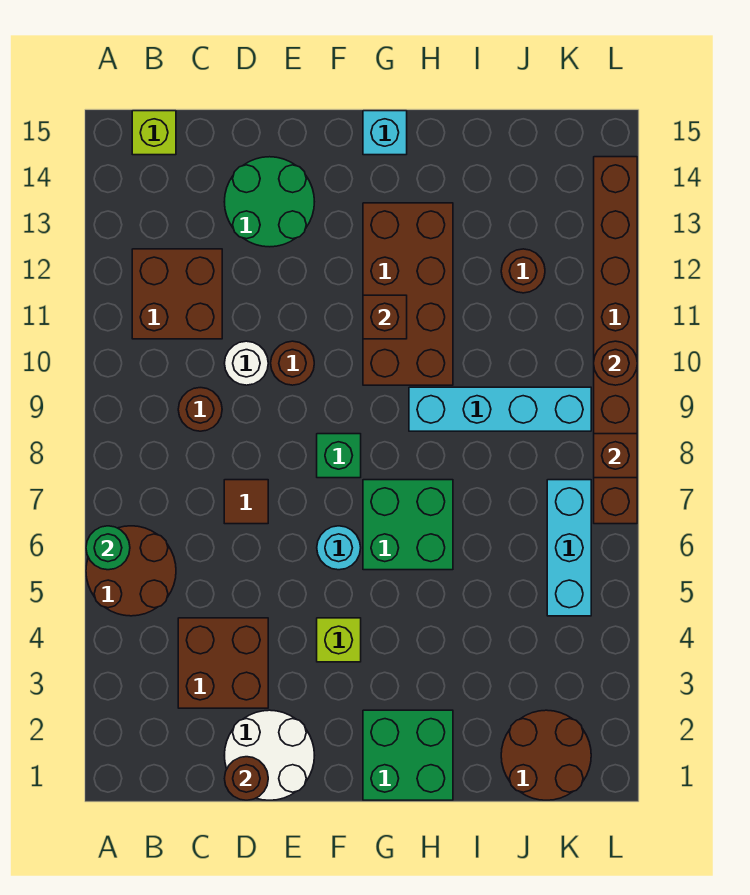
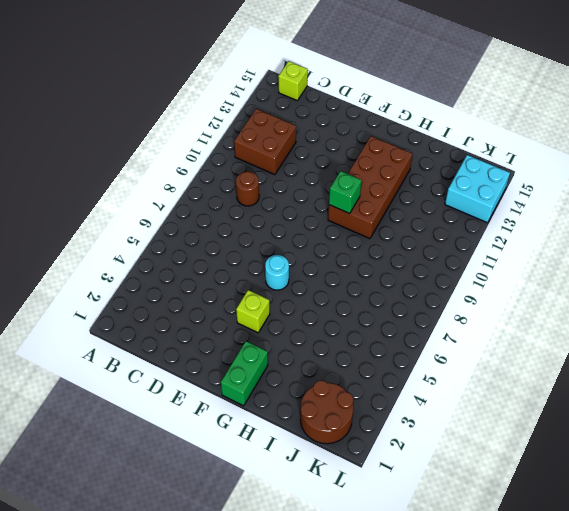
green 1x2 brick [221,341,268,406] -> green 2x2 brick [363,710,453,800]
green 1x1 brick [329,171,362,213] -> green 1x1 brick moved to [317,434,361,478]
cyan 2x2 brick [445,155,510,223] -> brown 1x8 brick [594,157,637,524]
none -> brown 2x2 round brick [86,526,176,616]
none -> brown 2x2 brick [178,618,268,708]
none -> white 2x2 round brick [224,710,314,800]

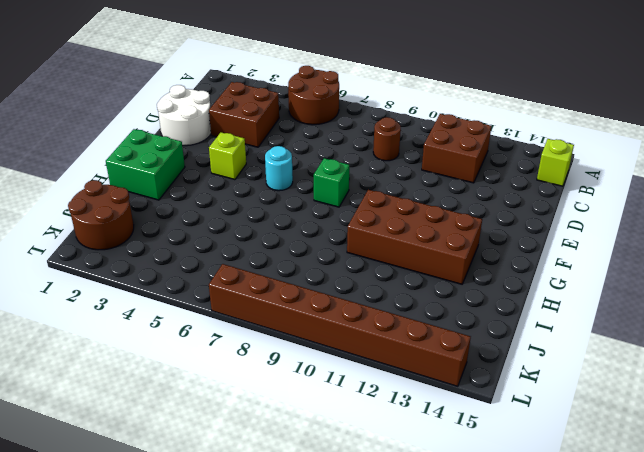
none -> brown 1x1 tile [224,480,268,524]
none -> white 1x1 round brick [224,341,268,385]
none -> green 2x2 round brick [224,157,314,247]

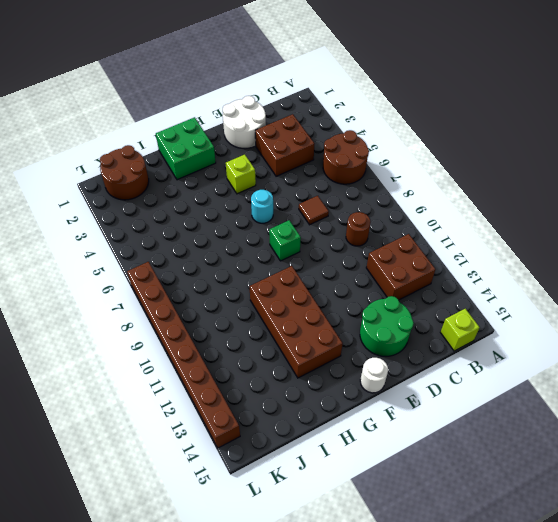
white 1x1 round brick [360,358,388,393] -> white 1x1 round brick moved to [224,341,268,385]
none -> brown 1x1 round brick [271,341,314,385]
none -> green 2x2 brick [363,480,453,570]
none -> cyan 1x1 brick [363,111,407,155]

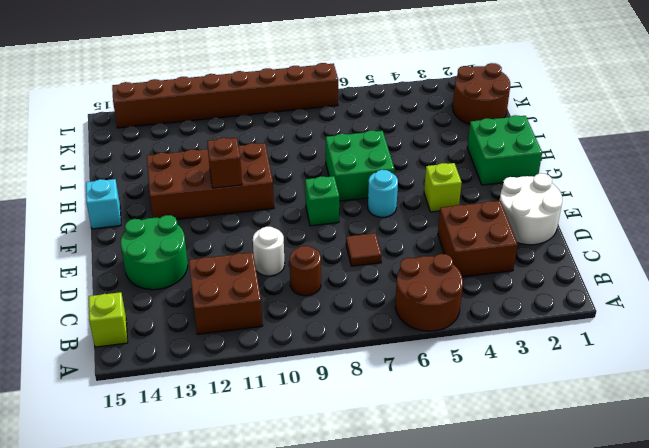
none -> brown 1x1 round brick [271,341,314,385]
none -> cyan 1x4 brick [409,387,591,431]
none -> brown 1x1 round brick [501,249,545,293]

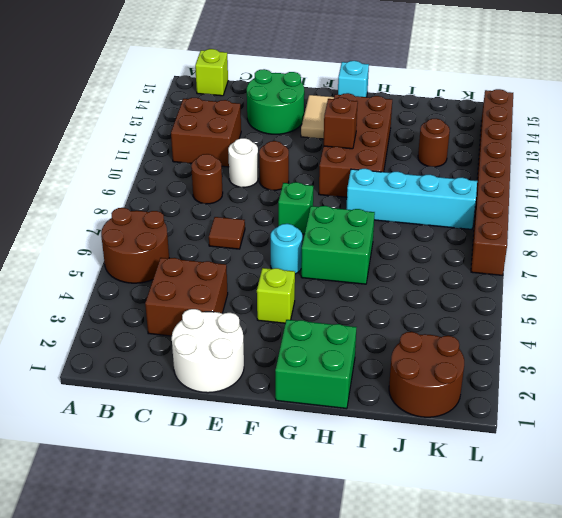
tan 1x2 tile [301,95,334,139] -> none
none -> cyan 1x3 brick [547,480,591,616]
none -> green 1x1 round brick [86,526,130,570]
none -> brown 1x1 round brick [225,757,268,800]

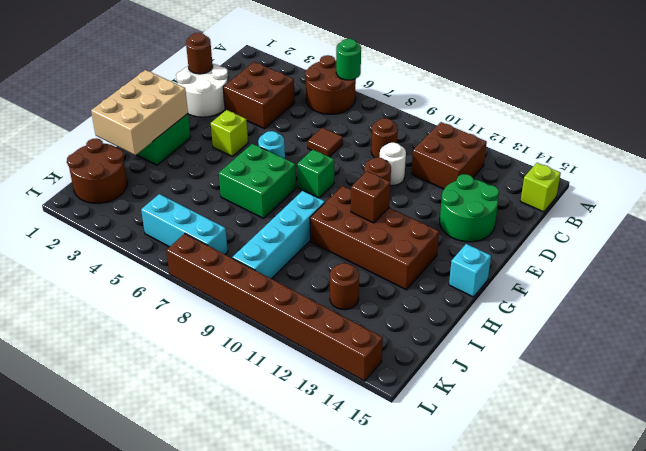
tan 2x3 brick [91,70,188,155] -> none
none -> brown 1x1 brick [594,434,637,478]
none -> brown 1x1 round brick [594,341,637,385]

